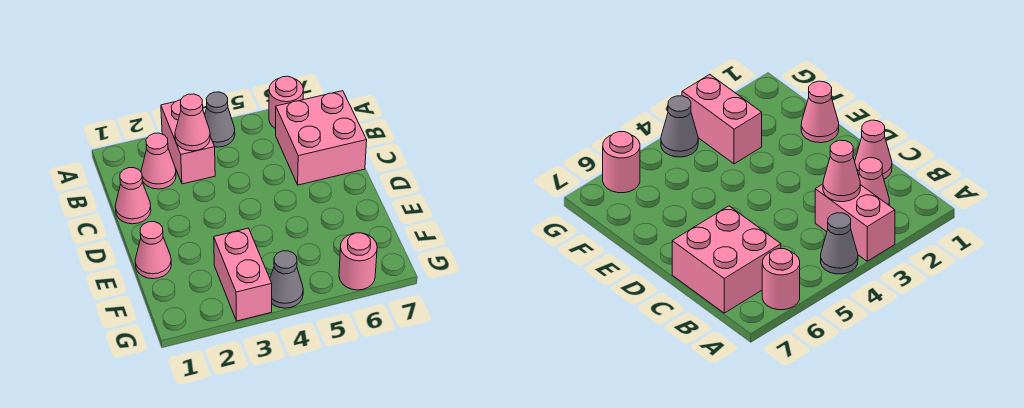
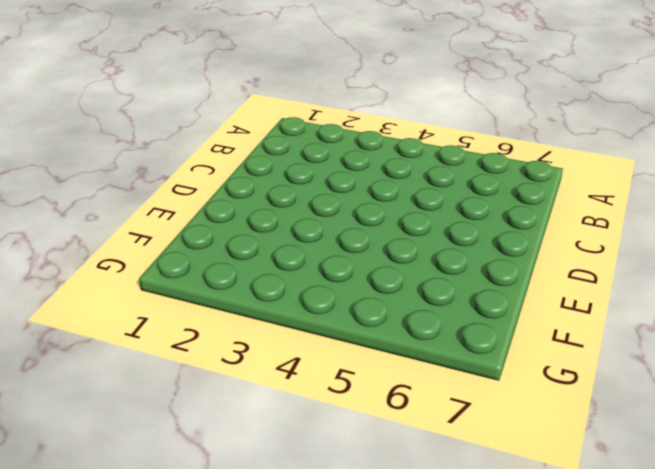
none -> pink 1x2 brick [161,100,215,184]
none -> grey 1x1 cone [205,92,235,147]

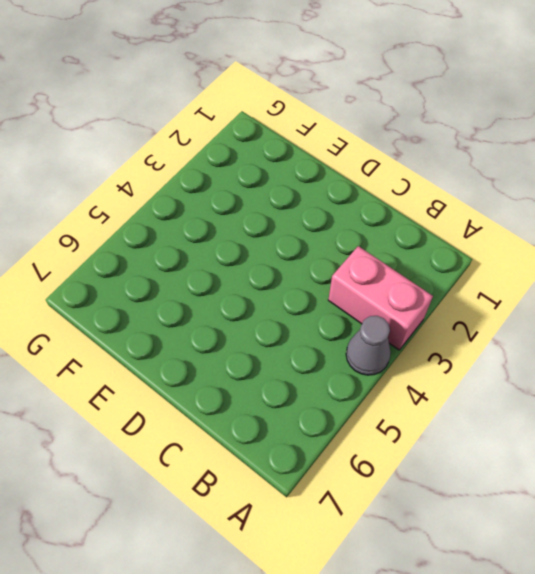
none -> pink 1x1 round brick [269,76,303,129]
none -> pink 1x1 cone [141,133,176,189]

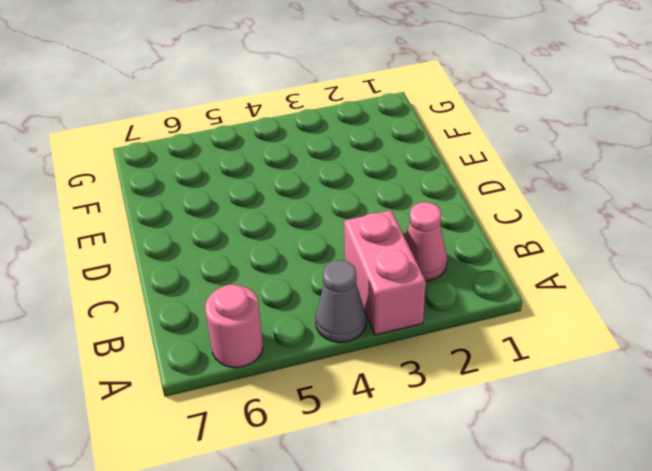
none -> pink 2x2 brick [276,91,367,185]
none -> pink 1x1 cone [115,168,151,224]

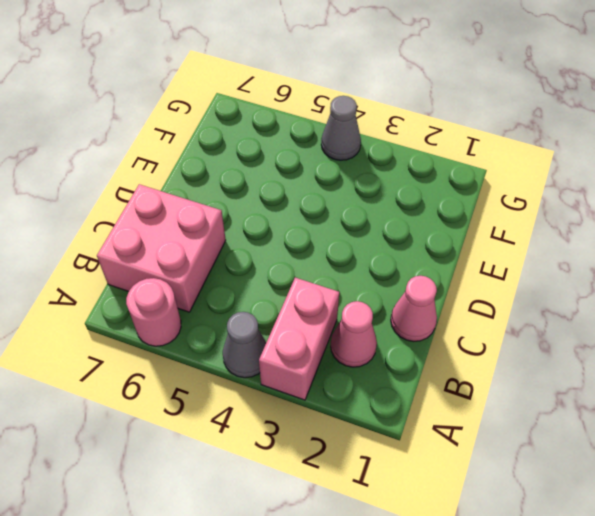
none -> pink 1x1 cone [135,222,171,279]
none -> pink 1x2 brick [214,228,272,321]

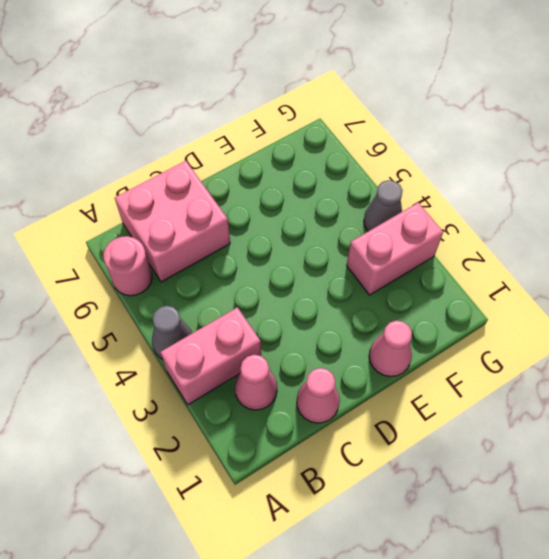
none -> pink 1x1 round brick [339,233,377,290]
none -> pink 1x1 cone [175,94,210,151]

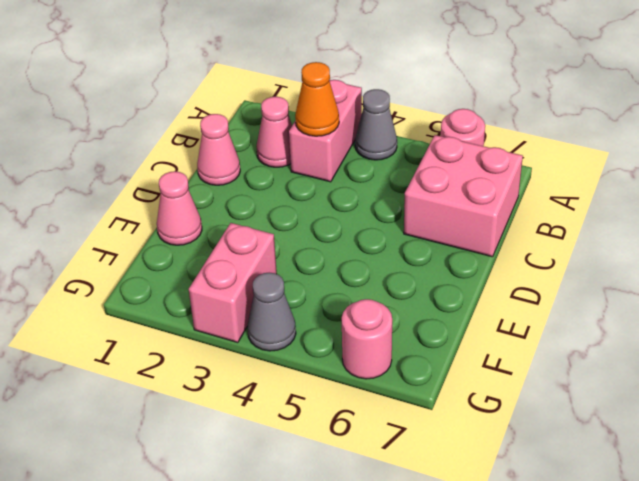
orange 1x1 cone [295,62,339,136] -> pink 1x1 cone [175,94,210,151]

